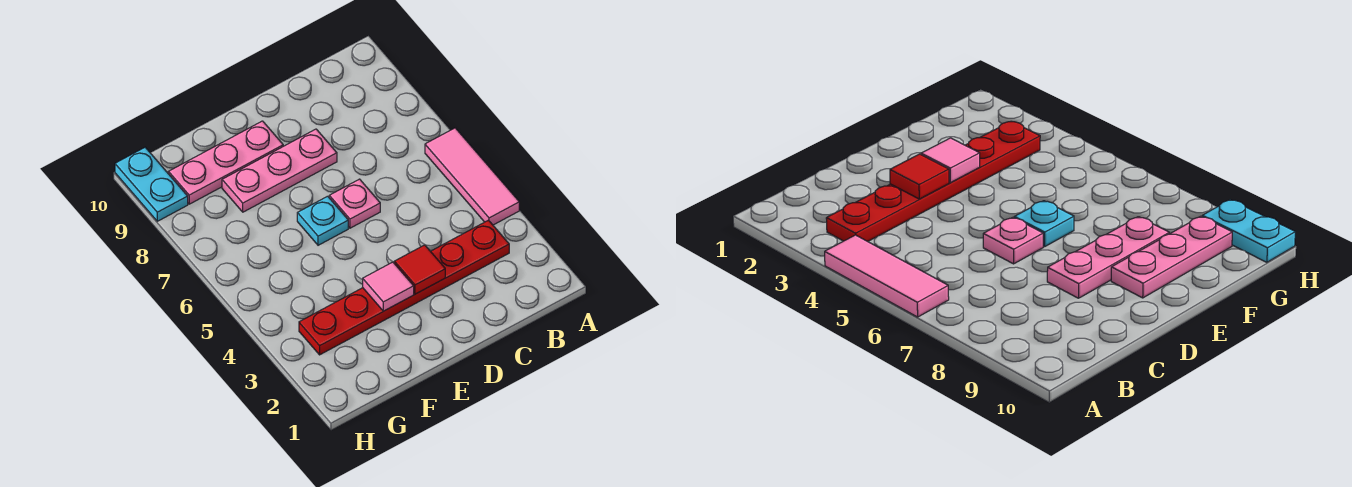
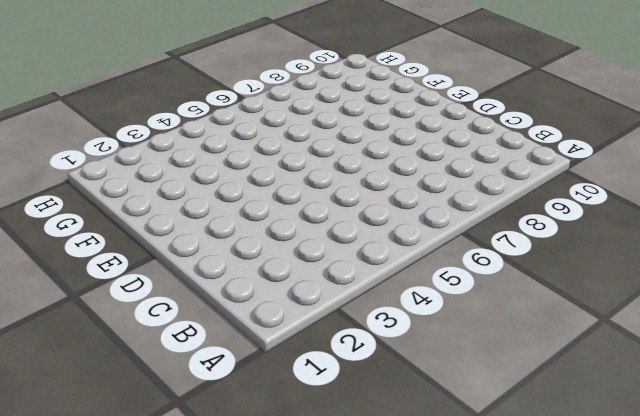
none -> pink 1x3 tile [425,128,519,225]
none -> red 1x6 plate [299,220,509,355]

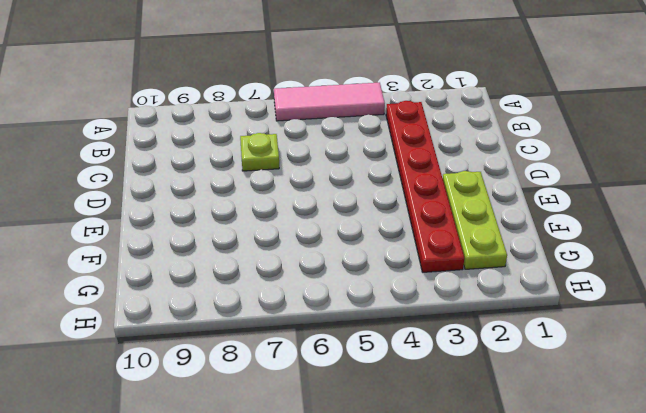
lime 1x1 plate [240,133,279,171] -> none
lime 1x3 plate [443,171,507,269] -> none
none -> pink 1x1 plate [329,179,380,228]
none -> pink 1x3 plate [222,129,337,212]

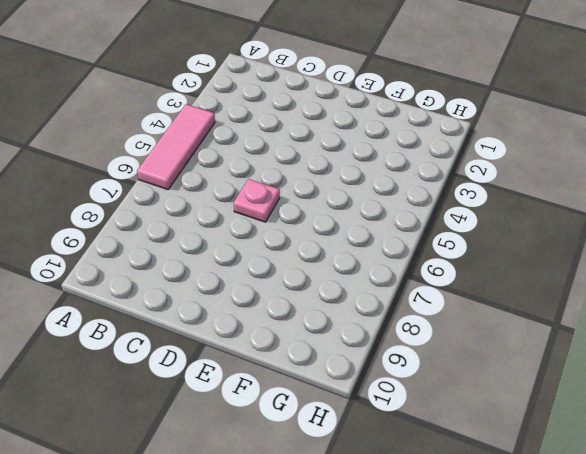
none -> red 1x6 plate [299,220,509,355]
none -> pink 1x3 plate [222,129,337,212]

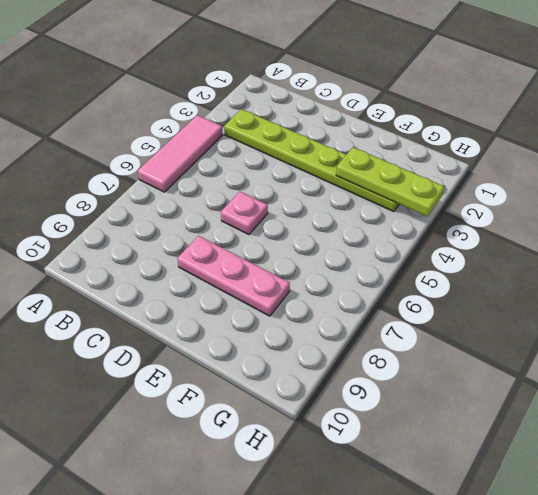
lime 1x6 plate [224,109,399,212] -> red 1x6 plate [299,220,509,355]
lime 1x3 plate [336,147,444,216] -> none
none -> cyan 1x1 plate [297,196,348,245]
none -> pink 1x3 plate [168,121,283,204]

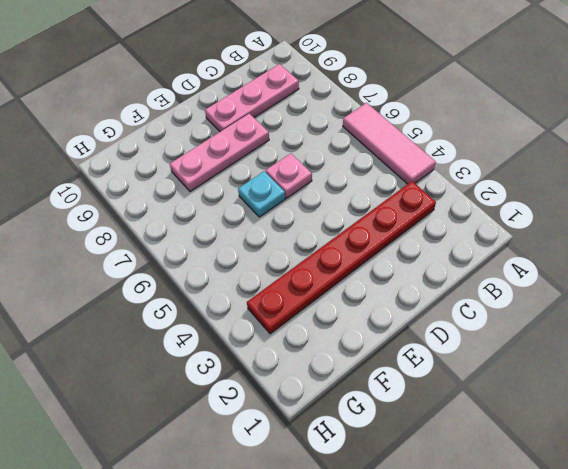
pink 1x3 plate [205,64,299,132] -> pink 1x3 plate moved to [168,121,283,204]
none -> cyan 1x2 plate [115,147,188,221]
none -> red 1x1 tile [394,245,445,294]

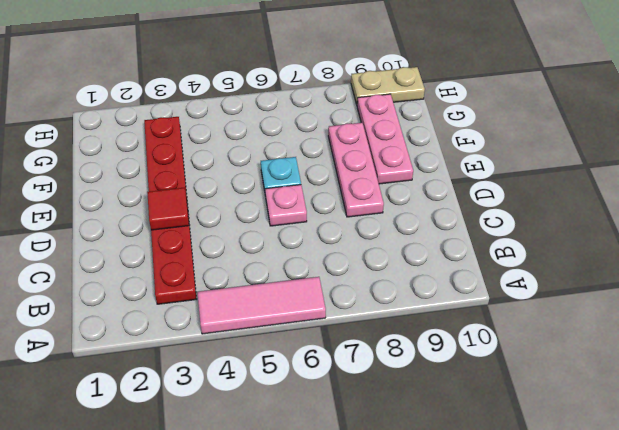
tan 1x2 plate [351,67,425,105] -> cyan 1x2 plate [115,147,188,221]
none -> pink 1x1 tile [363,262,414,311]

